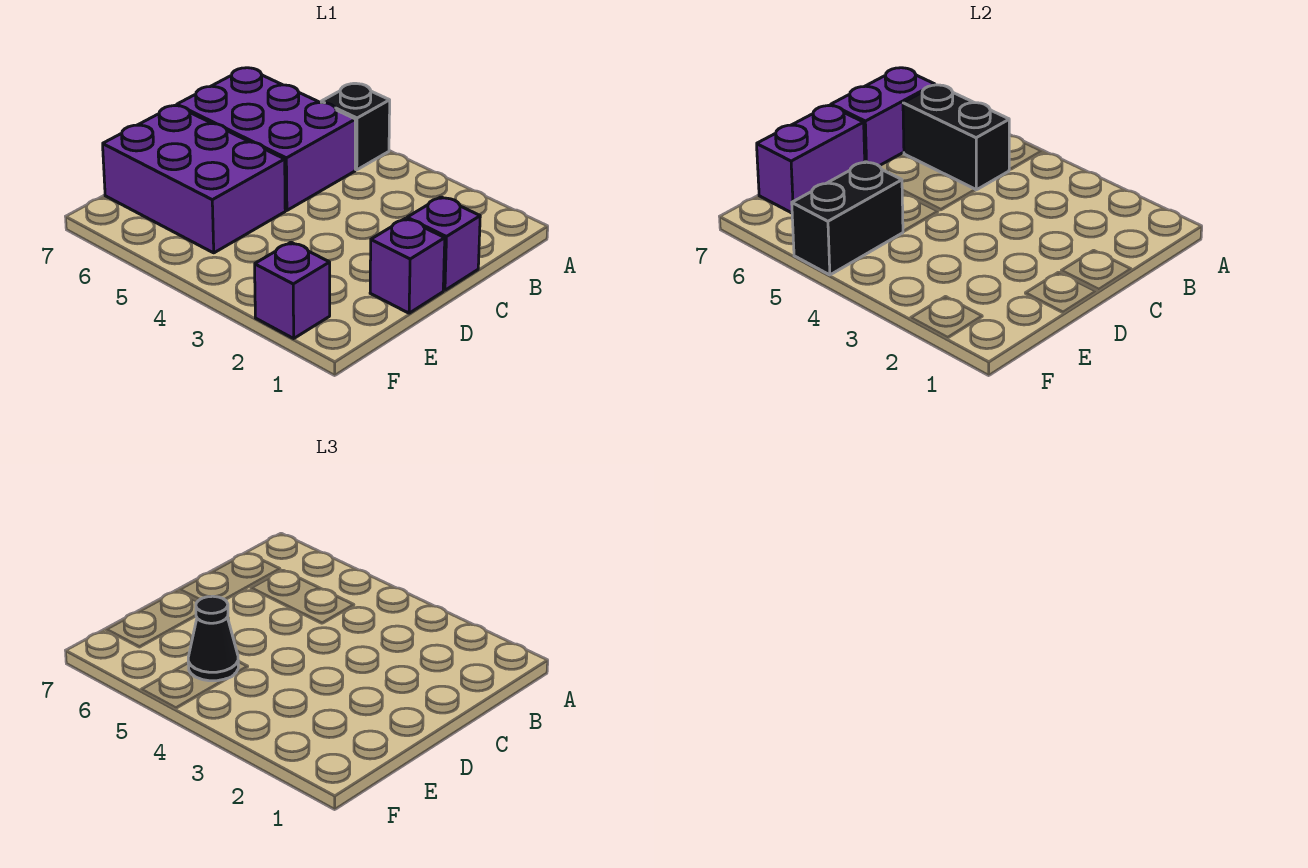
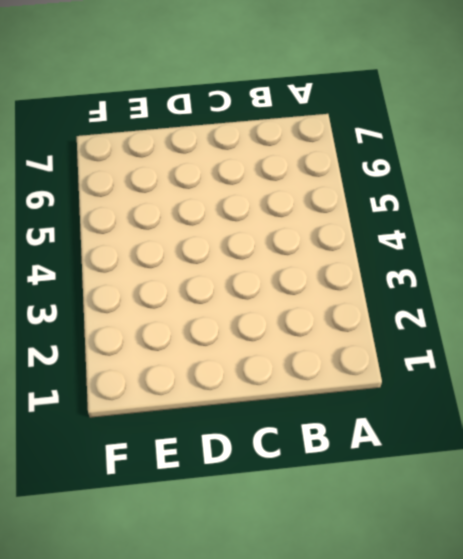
none -> black 1x1 brick [321,84,390,170]
none -> purple 2x3 brick [177,68,355,210]

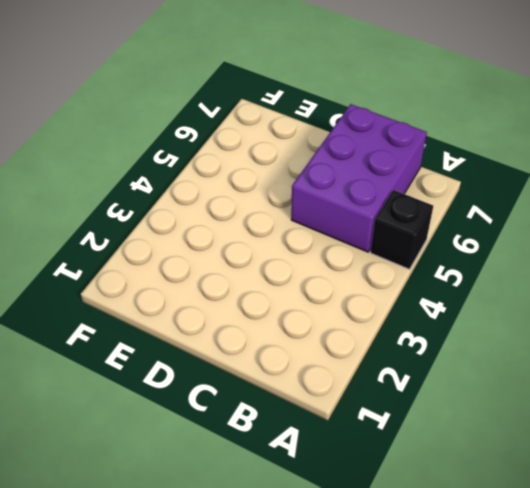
none -> purple 1x1 brick [407,197,480,290]
none -> purple 1x1 brick [370,218,445,313]

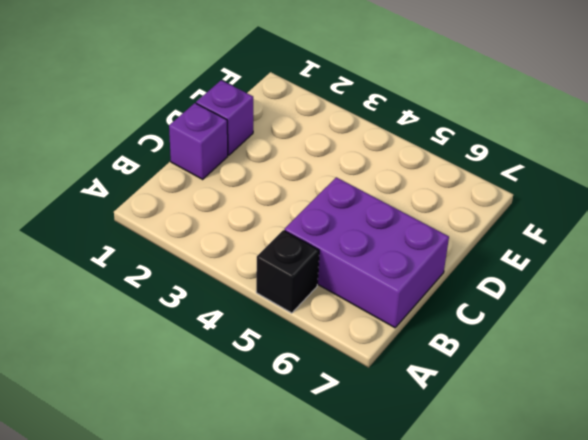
none -> purple 2x3 brick [103,106,285,253]
none -> purple 1x1 brick [255,242,330,338]

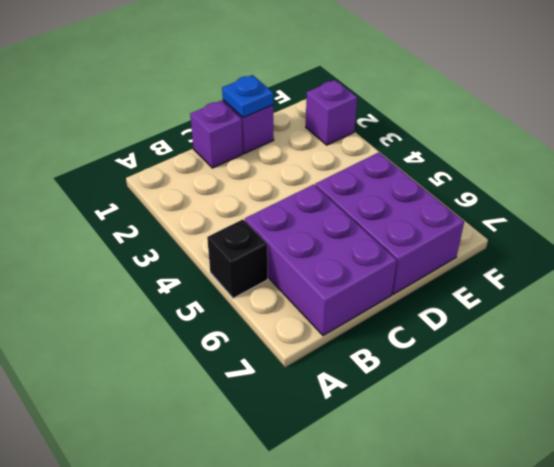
blue 1x1 plate [222,75,273,118] -> none
none -> black 1x2 brick [903,85,1009,190]
none -> purple 1x2 brick [831,68,935,166]

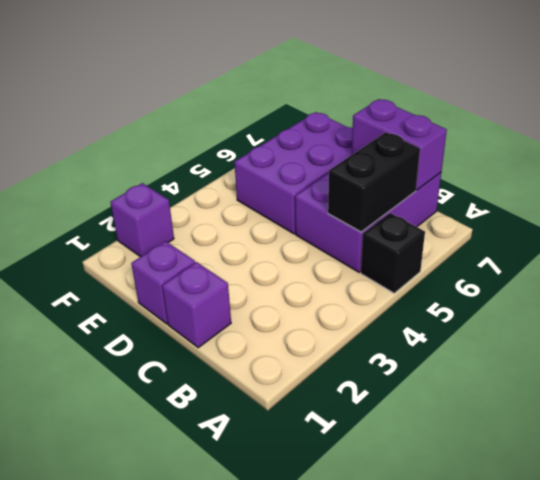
none -> purple 1x2 brick [757,106,865,213]
none -> black 1x2 brick [792,162,903,275]

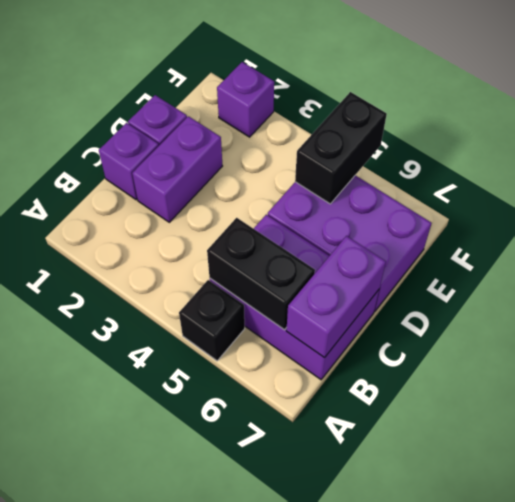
purple 1x2 brick [132,116,222,222] -> purple 1x2 brick moved to [757,106,865,213]
none -> black 1x1 cone [188,596,238,681]

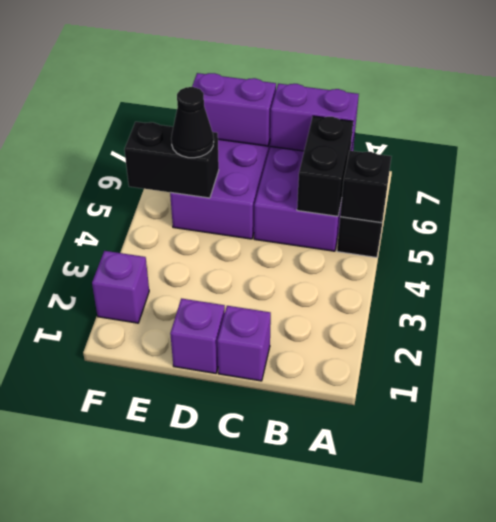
black 1x1 brick [340,150,391,223] -> none

